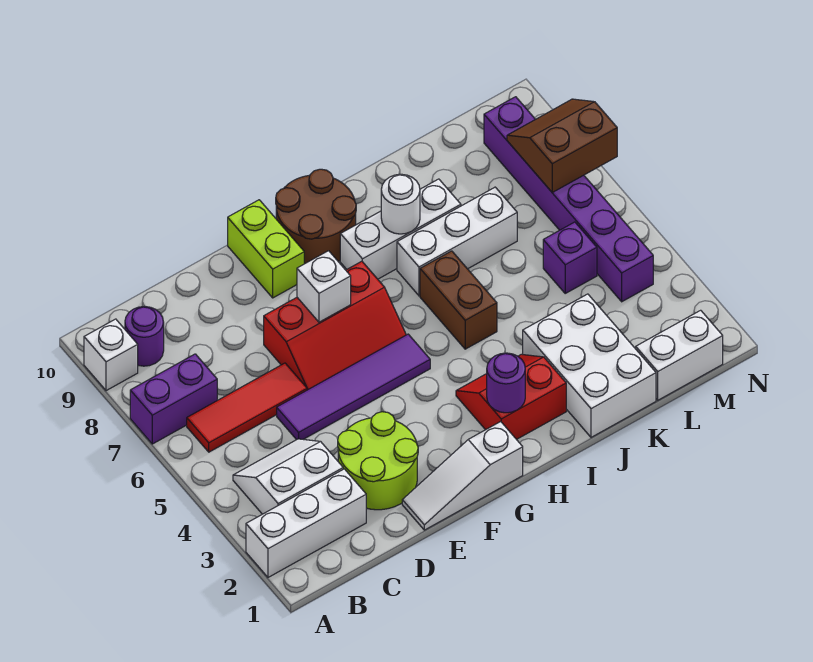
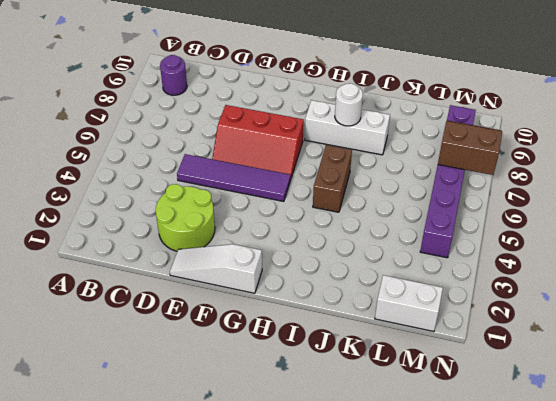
none -> white 1x3 brick [246,469,366,577]
none -> purple 1x2 brick [130,354,217,444]
none -> white 1x1 brick [84,319,138,391]

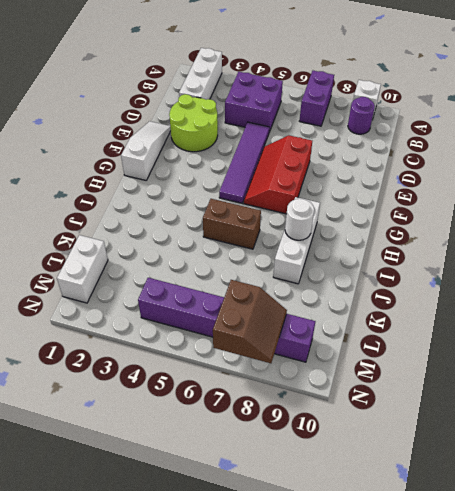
purple 2x2 brick [225,72,283,132] -> white 2x2 slope [233,439,343,514]
none -> red 1x3 tile [187,363,307,452]
none -> lime 1x2 brick [228,200,304,298]
none -> brown 2x2 round brick [276,169,356,264]

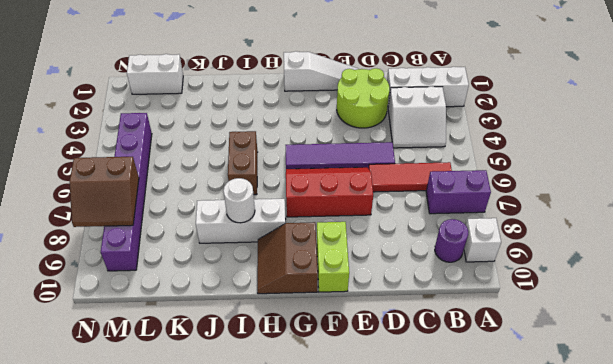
brown 2x2 slope [257,222,318,294] -> brown 2x2 round brick [276,169,356,264]
none -> red 2x2 slope [456,354,566,439]
none -> white 1x3 brick [397,187,517,296]
none -> white 2x3 brick [523,294,656,437]

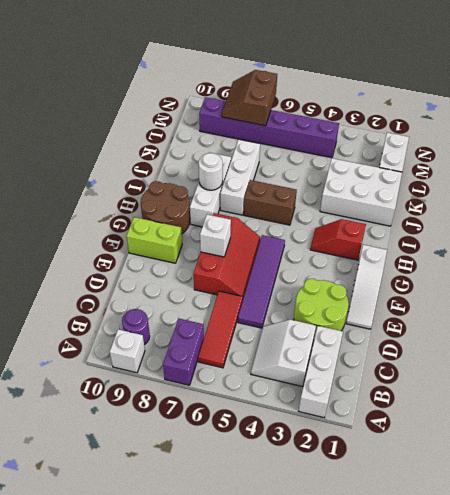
red 1x2 slope [310,219,366,260] -> red 2x2 slope [456,354,566,439]
none -> purple 1x1 brick [543,222,597,293]
none -> purple 1x1 round brick [487,353,525,413]

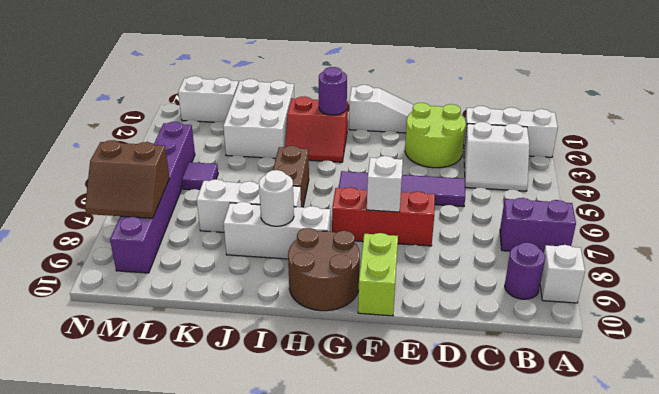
purple 1x1 tile [182,162,218,190] -> purple 1x1 brick [543,222,597,293]
none -> red 1x3 tile [187,363,307,452]

